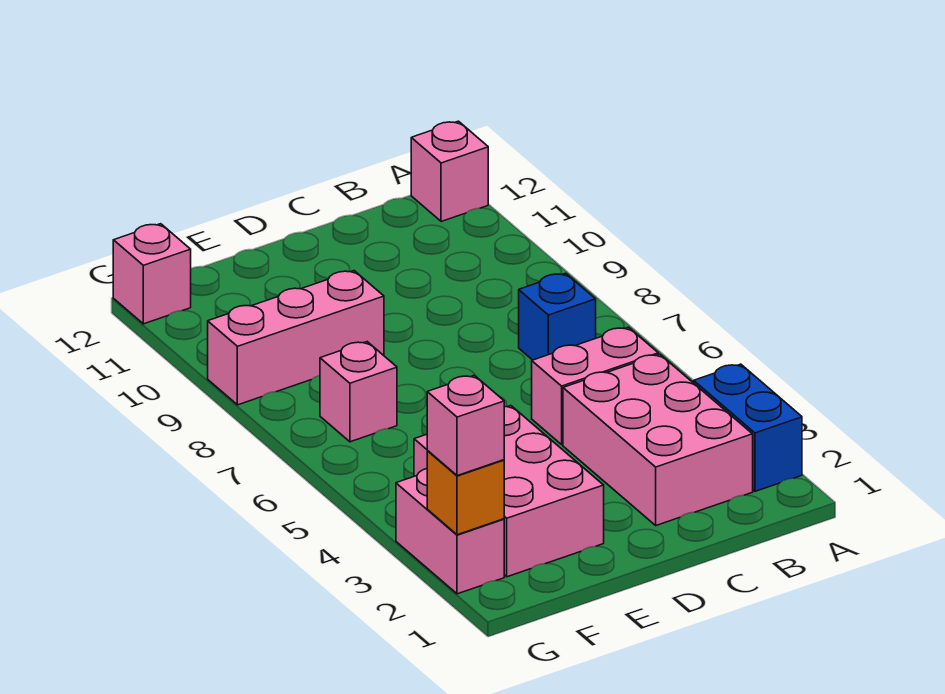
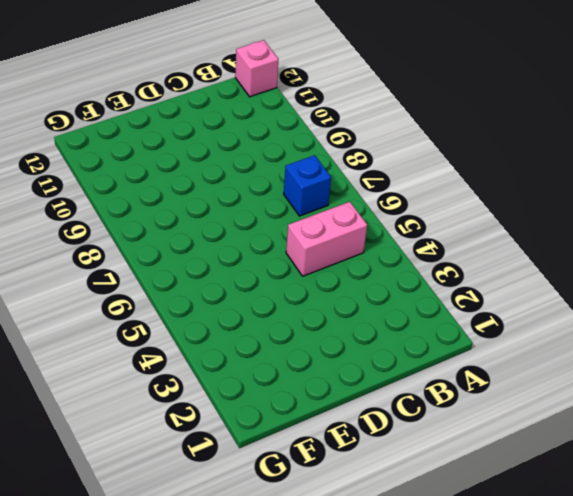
none -> blue 1x2 brick [694,364,802,491]
none -> pink 2x3 brick [563,354,753,525]
none -> pink 2x3 brick [414,406,604,577]

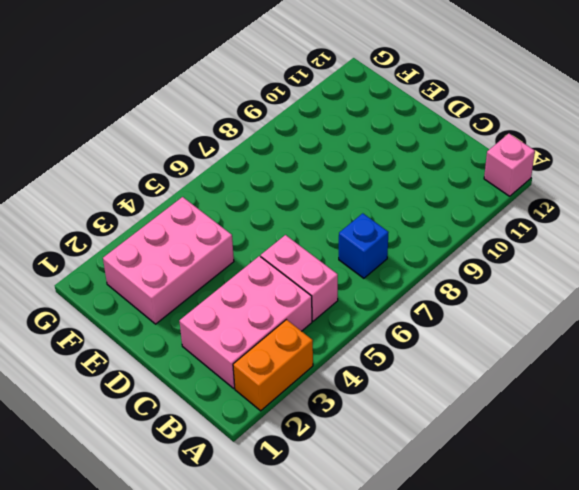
orange 1x2 brick [233,320,313,411] -> blue 1x2 brick [694,364,802,491]
none -> pink 1x3 brick [208,271,384,405]
none -> pink 1x1 brick [320,342,397,442]
none -> pink 1x2 brick [396,469,504,594]

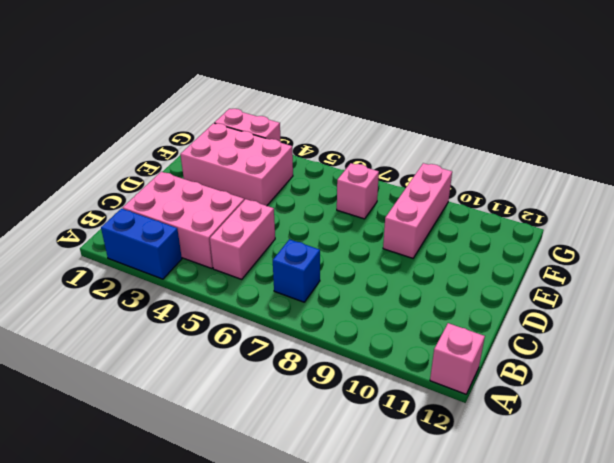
none -> pink 1x1 brick [113,224,191,324]
none -> orange 1x1 brick [427,451,504,535]
none -> pink 1x1 brick [427,375,504,476]

